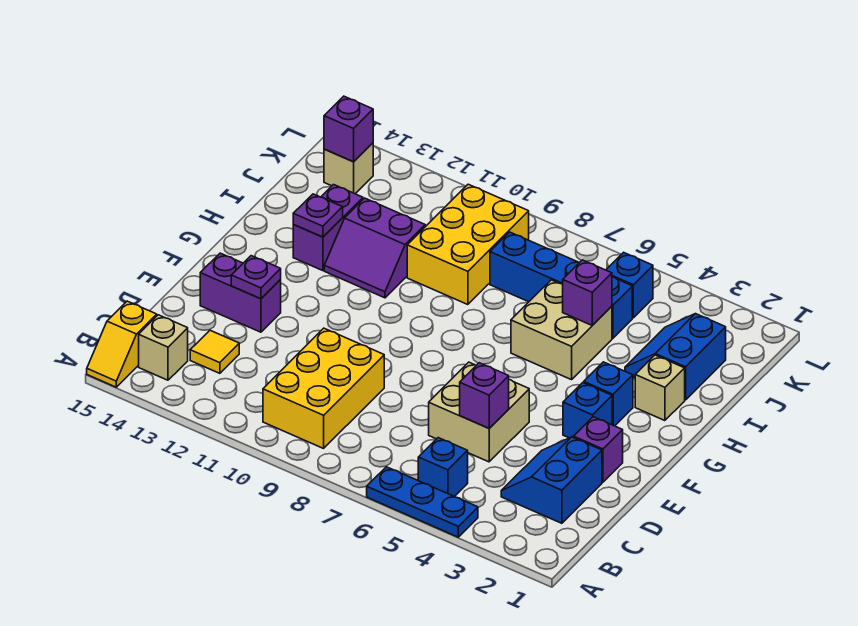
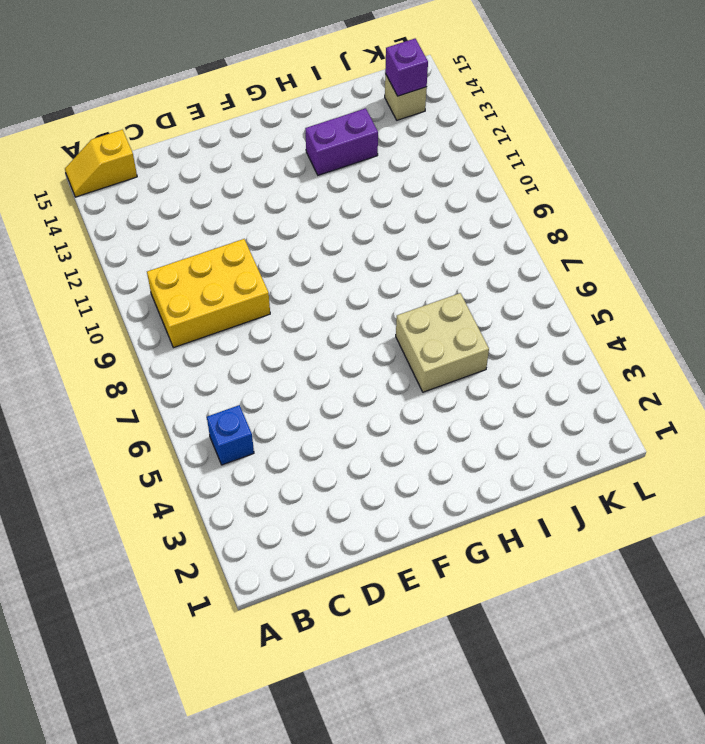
none -> blue 1x3 plate [367,467,478,537]
none -> tan 1x1 brick [139,315,188,380]
none -> blue 2x2 slope [501,437,602,523]

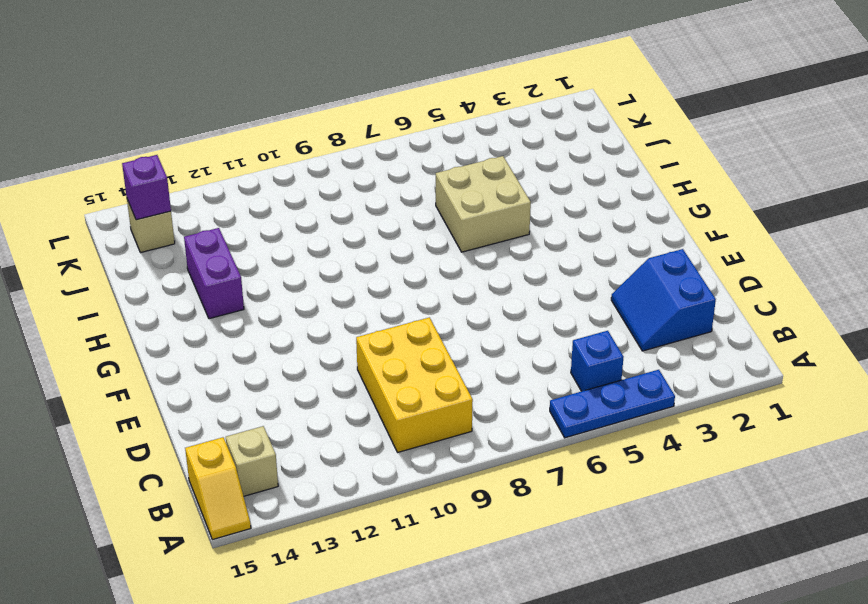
none -> yellow 1x1 tile [190,330,239,373]
none -> tan 2x2 brick [429,362,529,462]
none -> purple 1x1 brick [573,417,623,482]

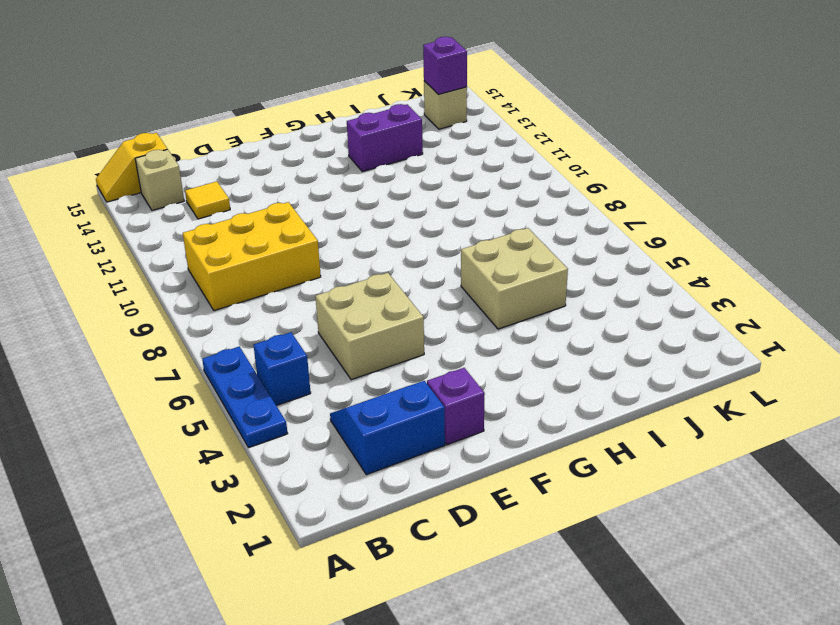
none -> purple 1x2 brick [200,253,281,332]
none -> blue 1x1 brick [563,383,612,438]
none -> blue 1x1 brick [584,362,633,426]

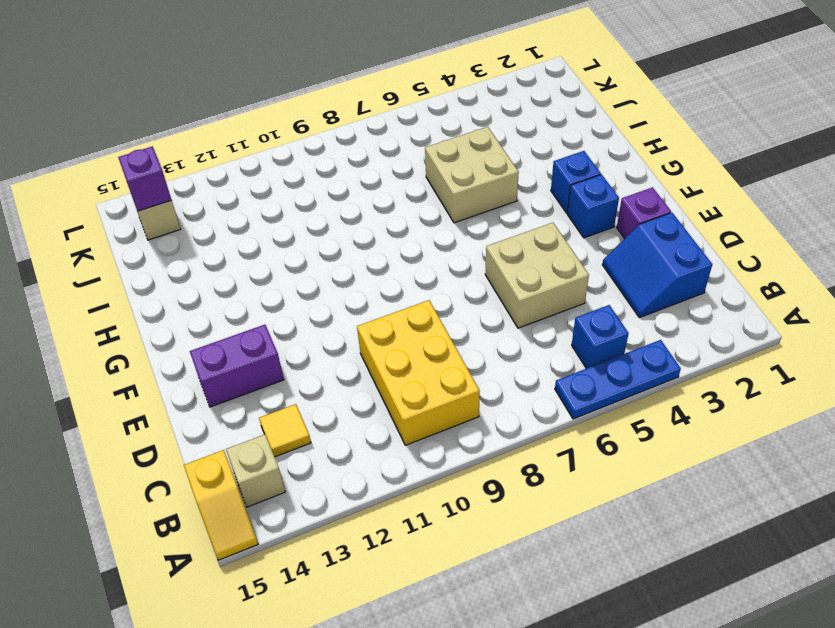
none -> tan 1x1 brick [635,355,685,421]
none -> purple 2x2 slope [324,198,425,298]
none -> purple 1x2 brick [293,185,363,271]

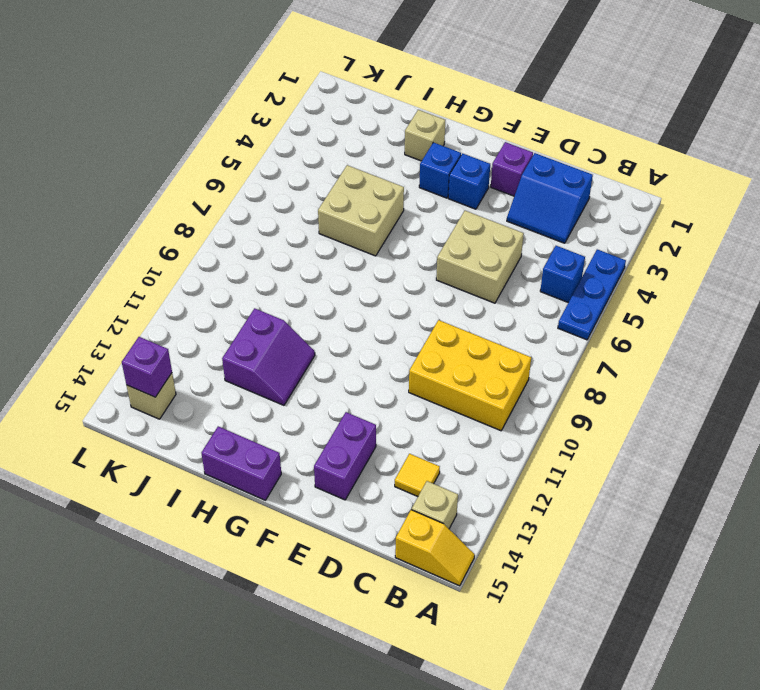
purple 1x2 brick [202,426,281,500] -> purple 1x2 brick moved to [293,185,363,271]
none -> blue 2x2 slope [625,314,726,400]
none -> yellow 2x3 brick [407,184,529,305]
none -> blue 1x4 brick [490,232,632,339]

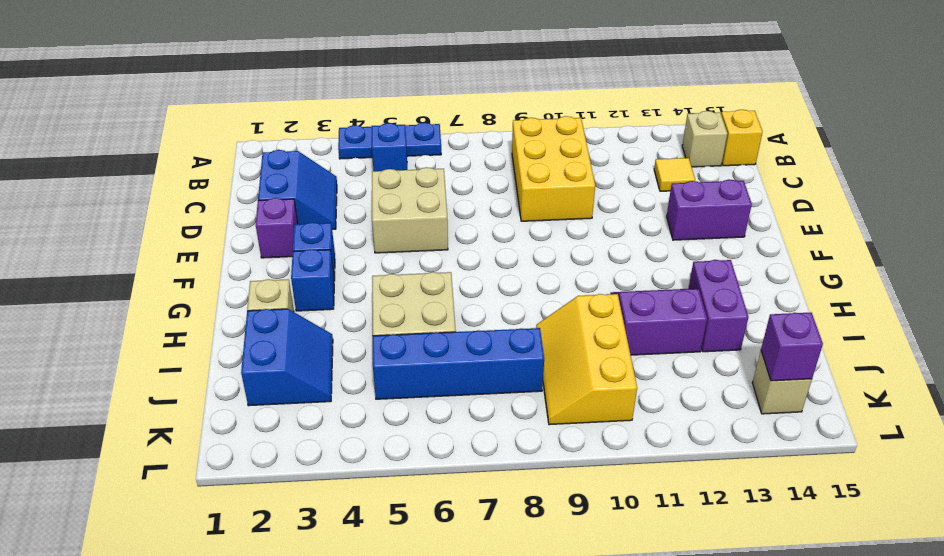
yellow 2x3 slope [536,294,637,425] -> yellow 2x3 brick [407,184,529,305]
none -> blue 1x1 brick [606,252,653,318]
none -> purple 1x1 brick [460,363,509,428]
none -> purple 1x1 plate [231,256,281,299]

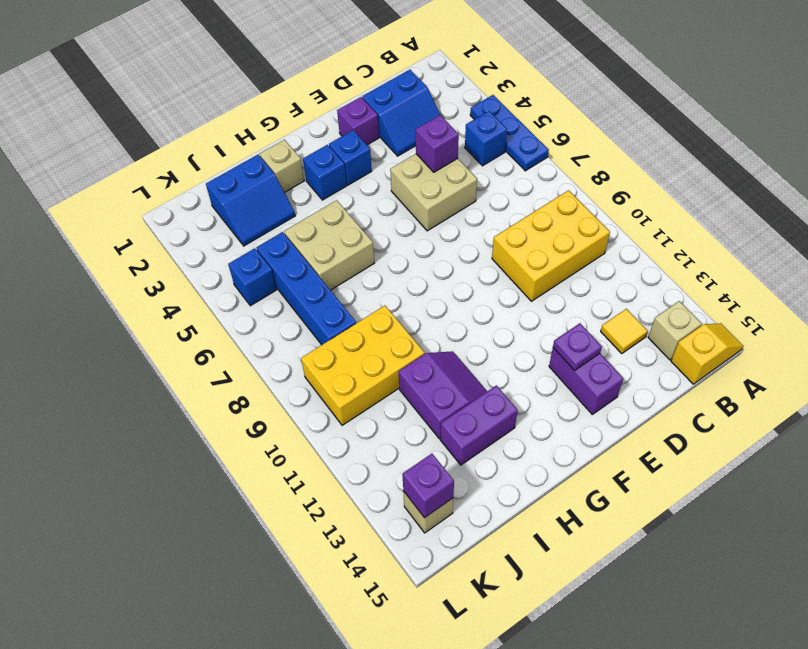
none -> purple 1x1 plate [293,194,343,237]
none -> purple 1x1 brick [563,260,612,325]

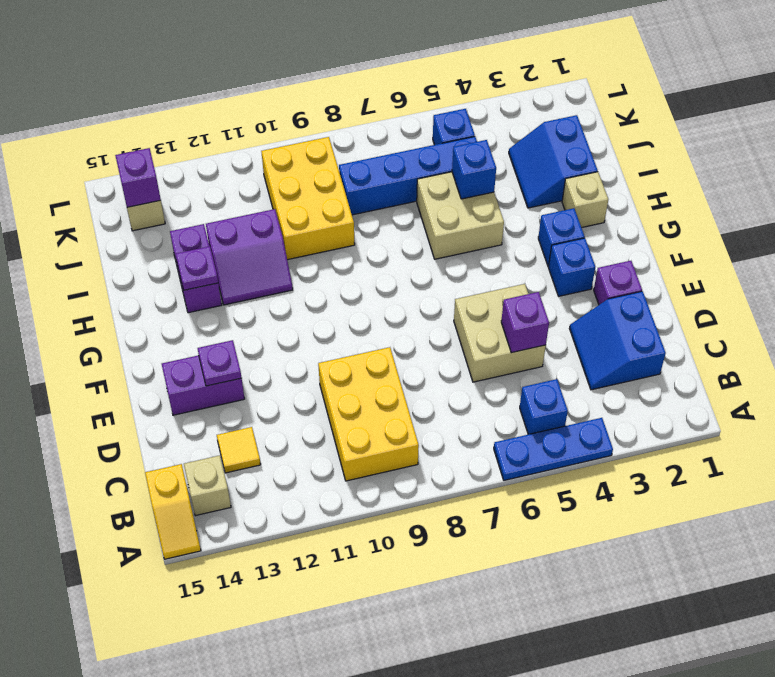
blue 1x1 brick [452,140,496,199] -> purple 1x1 brick [563,260,612,325]

